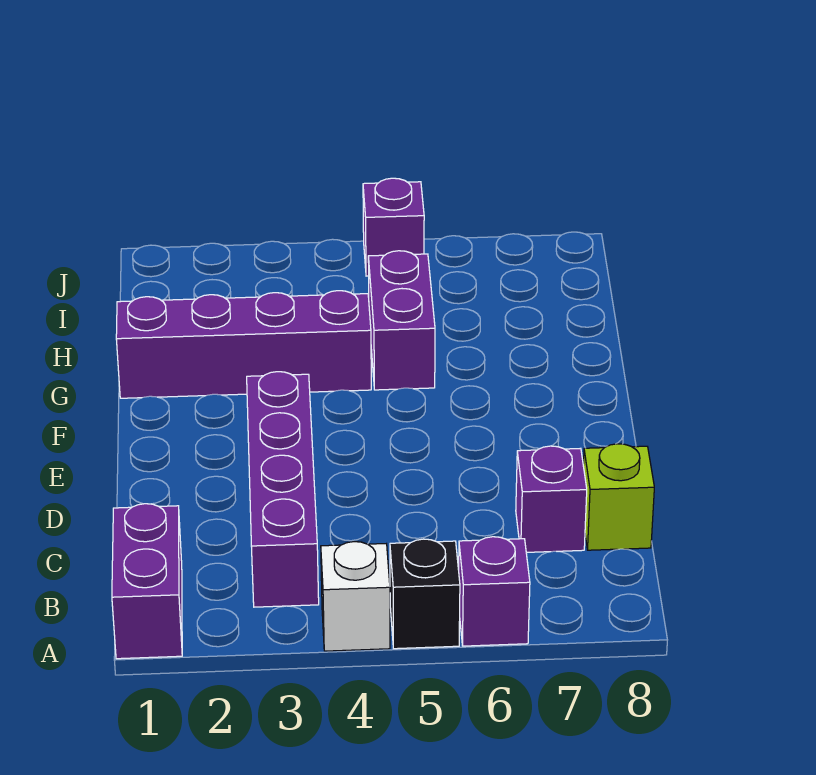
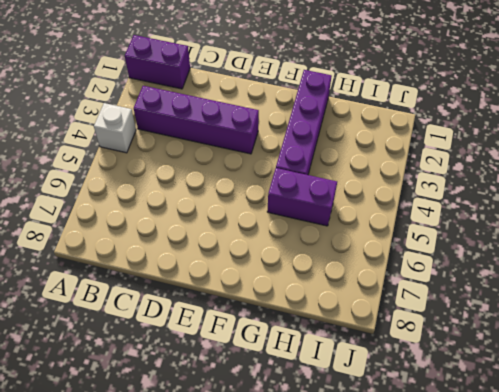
none -> black 1x1 brick [390,539,460,649]
none -> purple 1x1 brick [459,537,530,646]

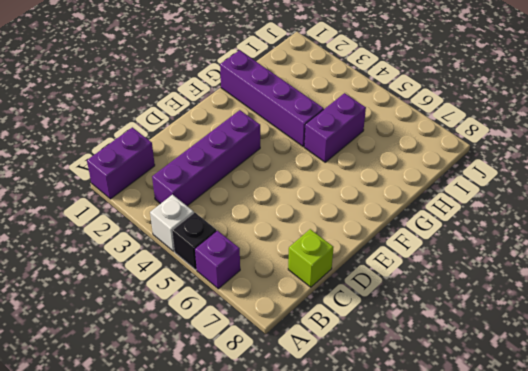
none -> purple 1x1 brick [516,446,587,552]
none -> purple 1x1 brick [363,178,424,276]

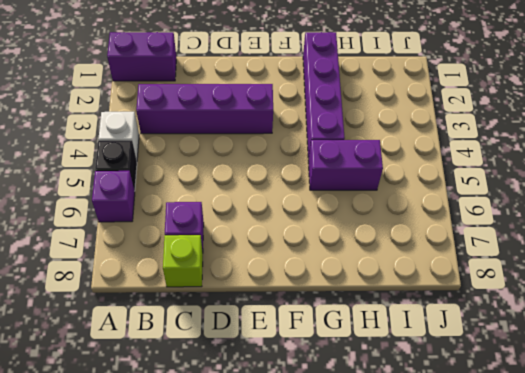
none -> purple 1x1 brick [363,178,424,276]

